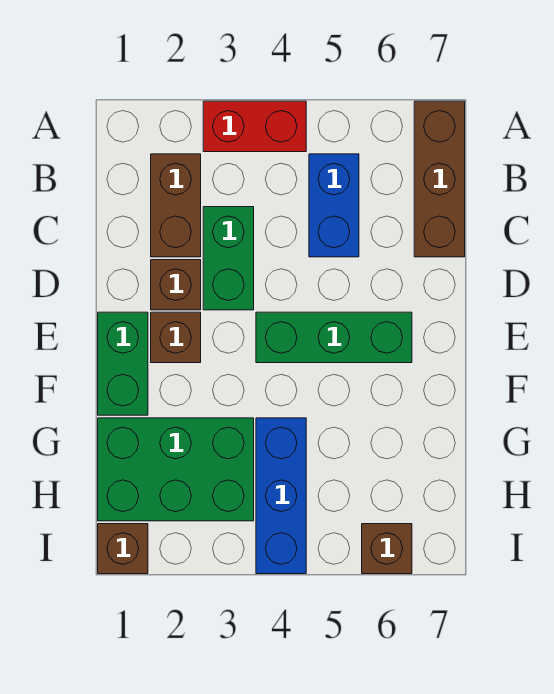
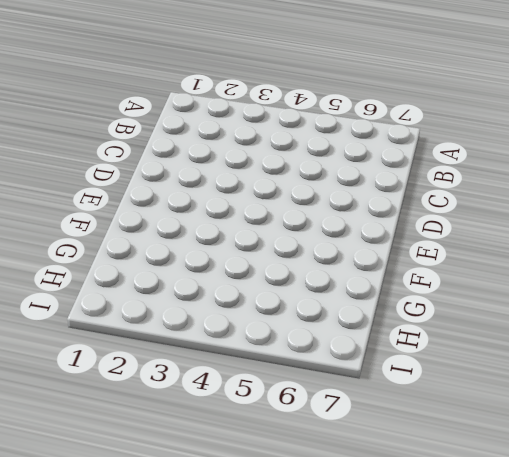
none -> red 1x2 brick [203,101,306,152]
none -> brown 1x3 brick [414,101,465,257]
none -> brown 1x2 brick [151,154,201,257]

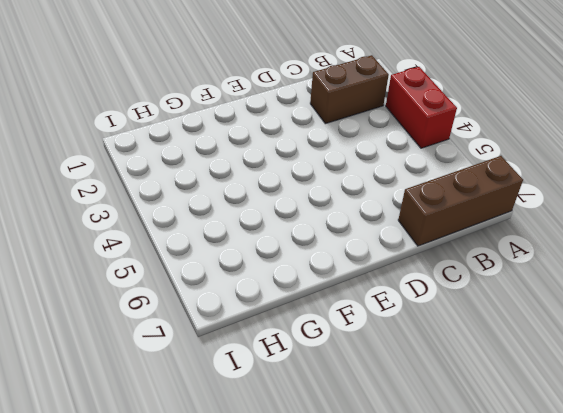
none -> blue 1x2 brick [309,154,359,257]
none -> green 1x2 brick [203,207,254,310]
none -> brown 1x1 brick [151,260,201,310]

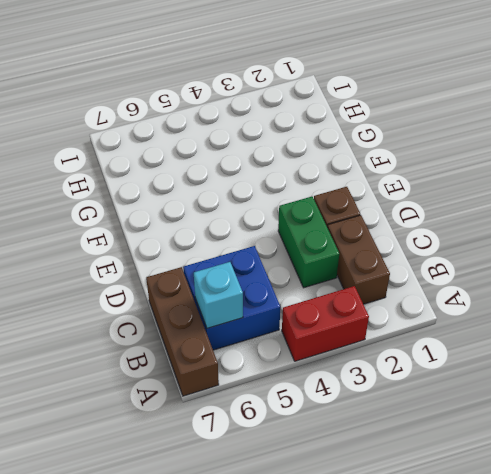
blue 2x2 brick [183,246,280,350] -> blue 1x2 brick [309,154,359,257]
cyan 1x1 brick [194,262,243,328] -> none
none -> green 1x2 brick [98,312,148,415]
none -> brown 1x1 brick [151,312,201,363]
none -> green 1x3 brick [256,312,412,363]

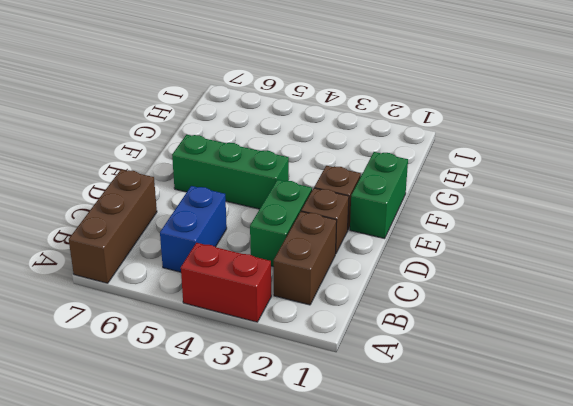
none -> green 2x3 brick [98,418,254,521]
none -> blue 1x3 brick [256,418,306,574]
none -> brown 1x1 brick [98,524,148,574]

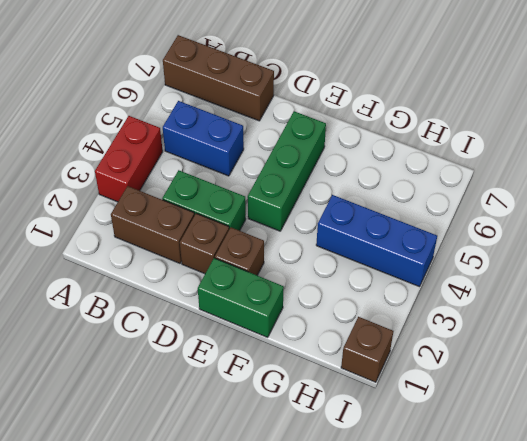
none -> green 2x3 brick [98,418,254,521]
none -> brown 1x1 brick [362,524,412,574]

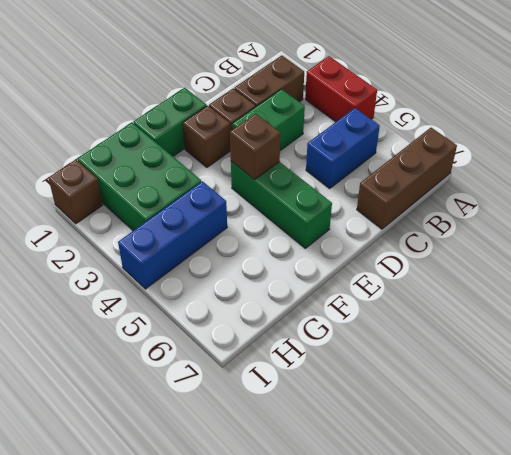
brown 1x1 brick [230,114,280,180] -> brown 1x1 brick moved to [362,524,412,574]

